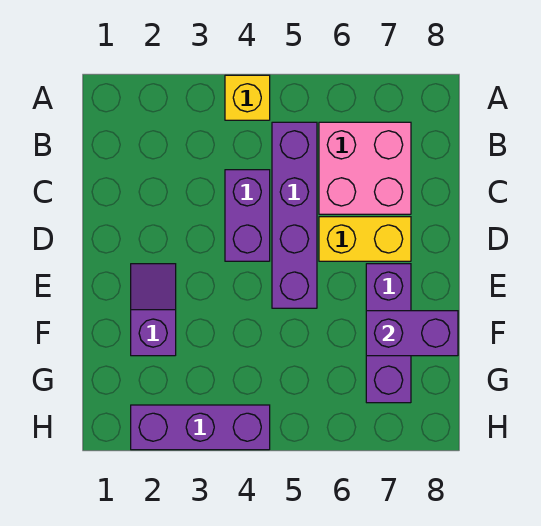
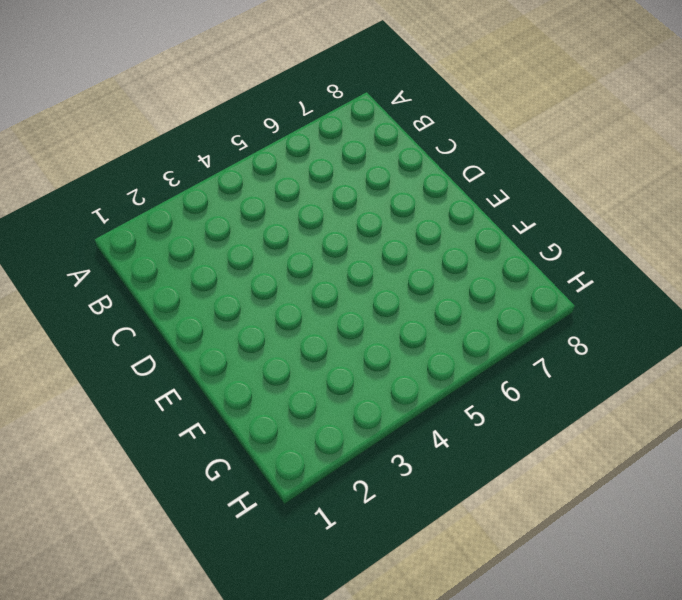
none -> yellow 1x1 brick [225,75,270,120]
none -> purple 1x4 brick [272,122,317,308]

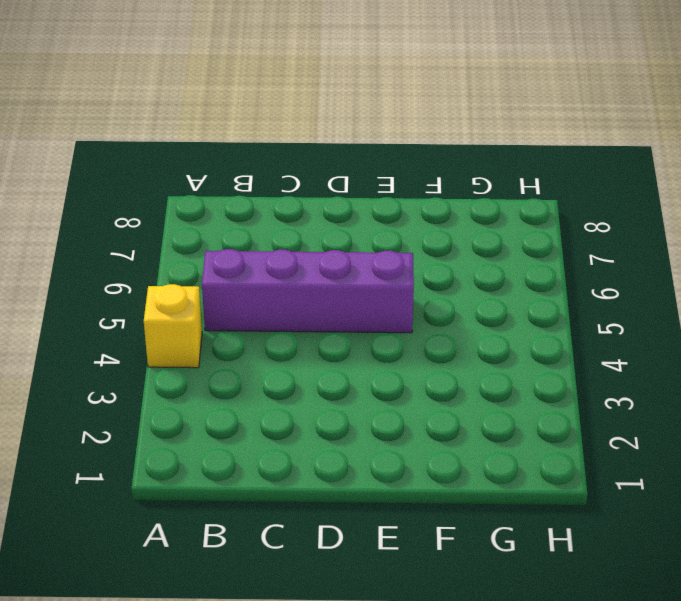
none -> pink 2x2 brick [319,122,411,214]
none -> purple 1x2 brick [225,170,270,261]

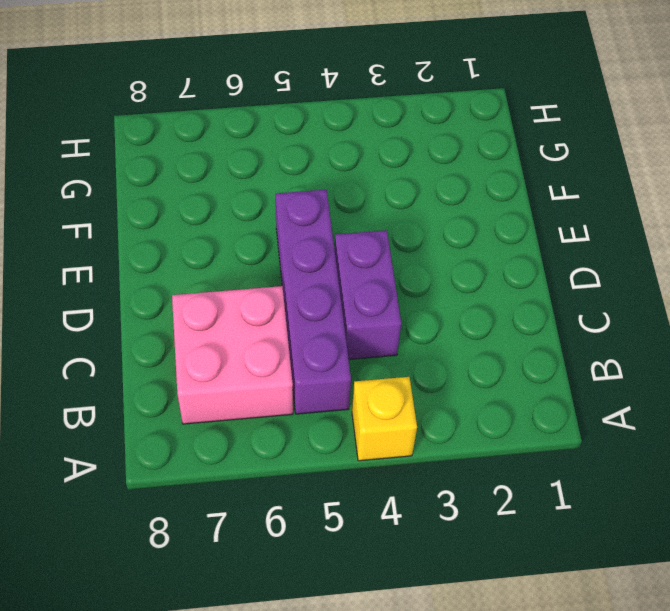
none -> yellow 1x2 brick [319,217,411,261]
none -> purple 1x2 slope [131,264,176,356]

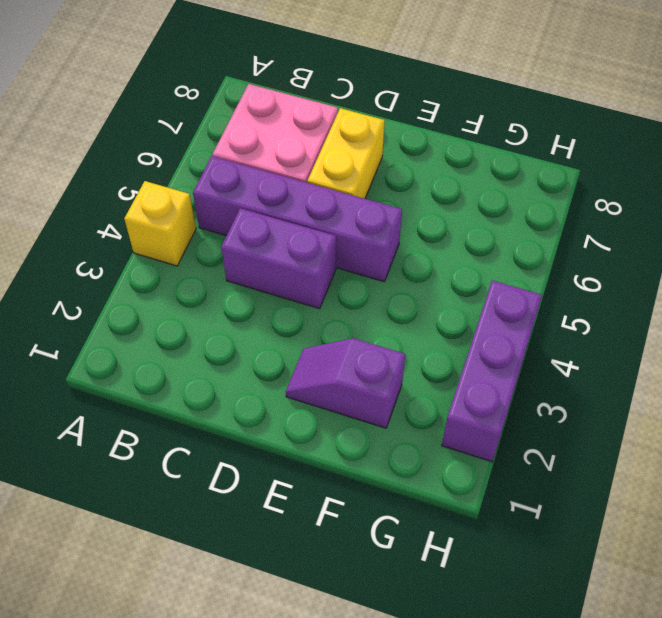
none -> purple 1x3 brick [366,264,411,403]
none -> purple 1x2 brick [366,311,458,356]

